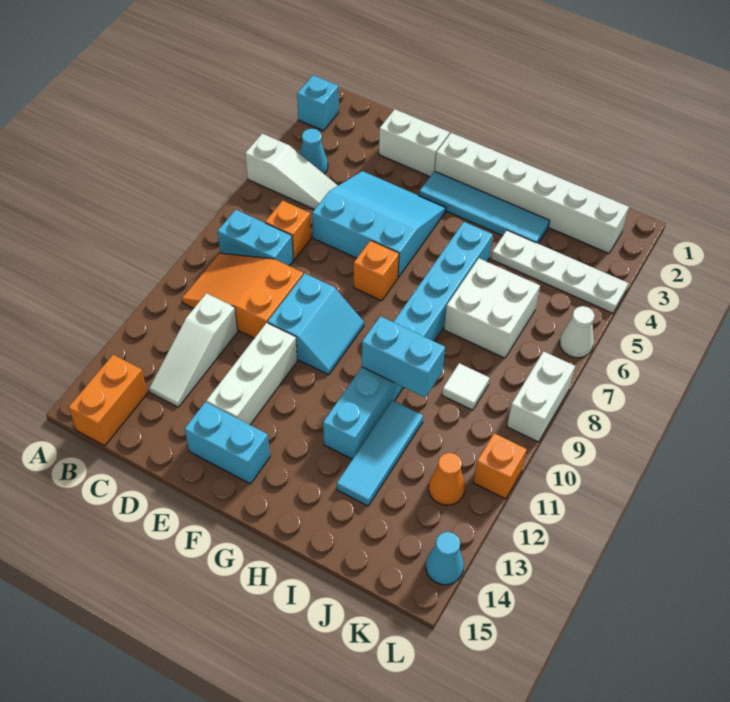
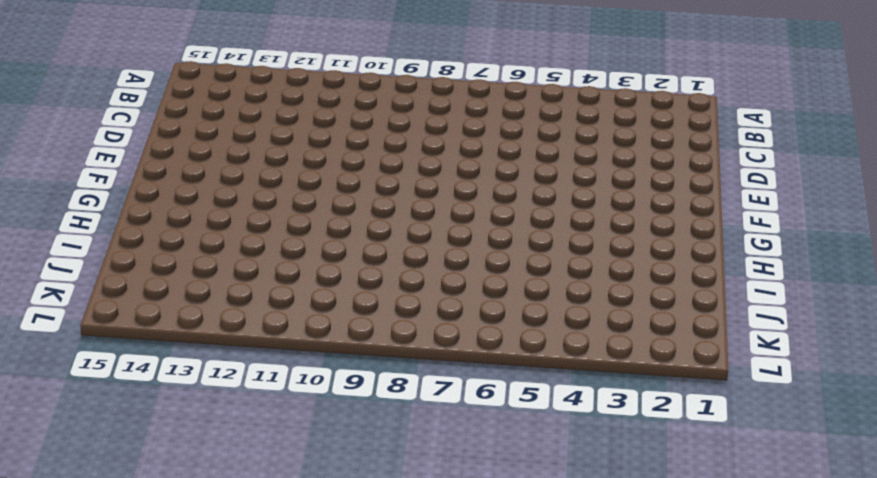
none -> cyan 1x1 brick [297,75,339,131]
none -> white 1x3 slope [245,134,338,209]
none -> cyan 1x1 cone [300,129,328,174]

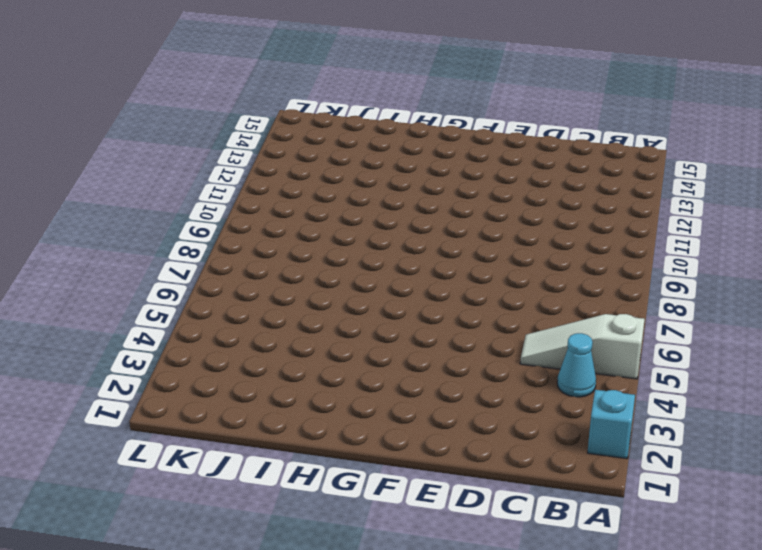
none -> cyan 1x2 brick [218,210,293,266]
none -> orange 2x3 slope [182,253,303,338]
none -> orange 1x2 brick [69,355,147,446]

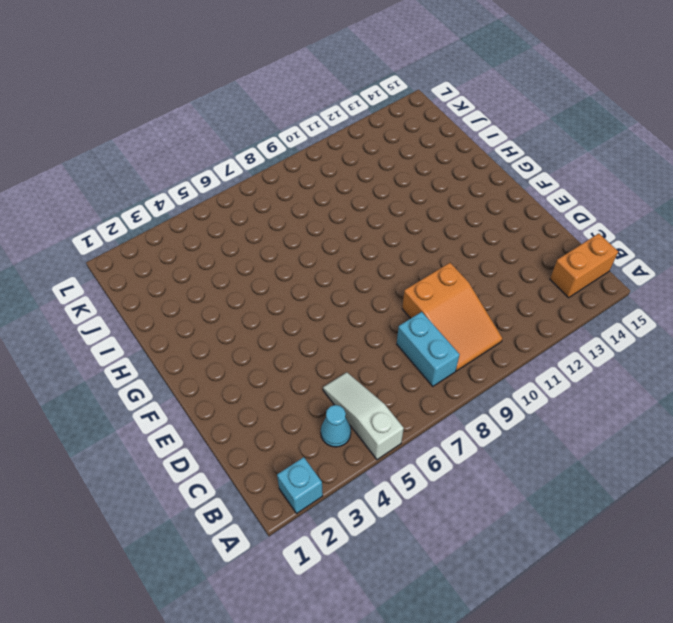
none -> orange 1x1 brick [265,201,311,260]
none -> white 1x3 slope [149,293,238,407]
none -> white 1x2 brick [379,109,450,176]

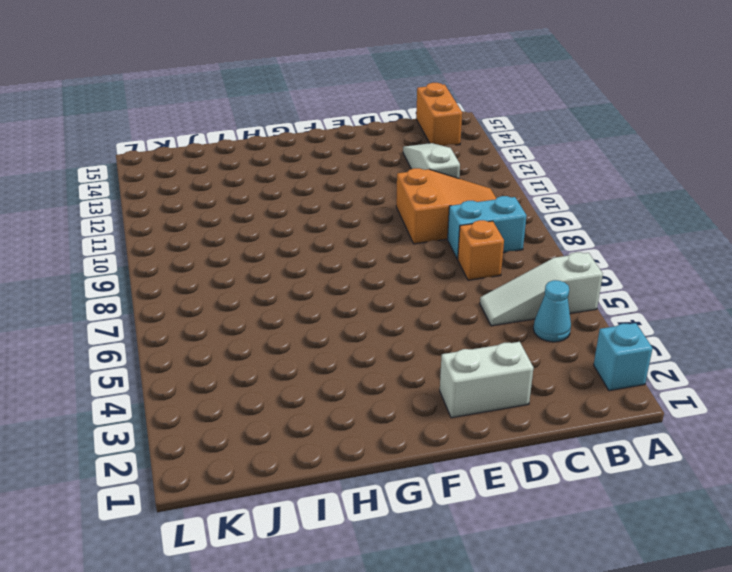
none -> cyan 3x3 slope [312,171,446,277]
none -> cyan 2x2 slope [268,274,364,375]
none -> white 1x3 brick [206,323,297,425]

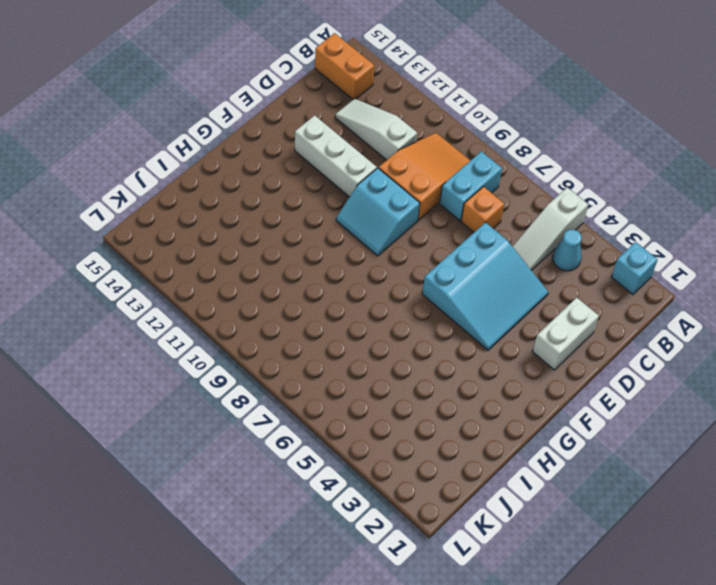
none -> cyan 1x2 brick [185,402,270,484]
none -> white 1x6 brick [435,133,629,253]
none -> cyan 1x4 tile [419,171,550,244]

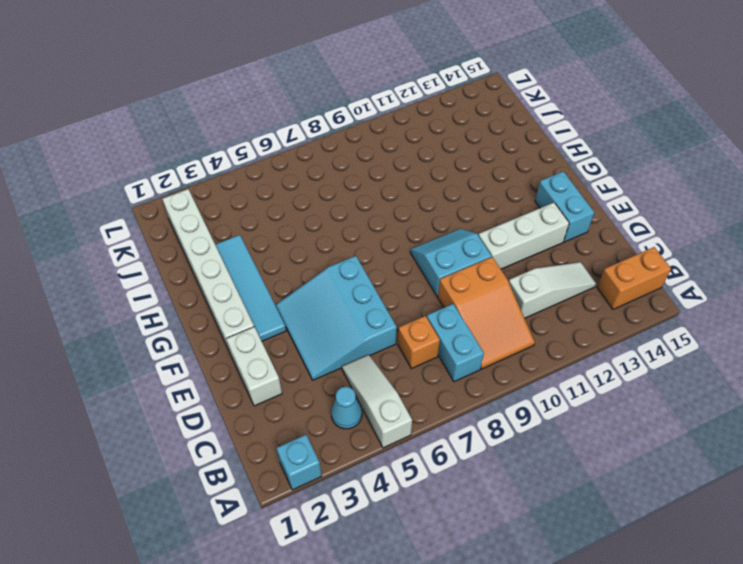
none -> orange 1x1 brick [354,240,399,301]
none -> cyan 1x8 brick [323,222,493,459]
none -> white 1x4 plate [491,230,628,313]

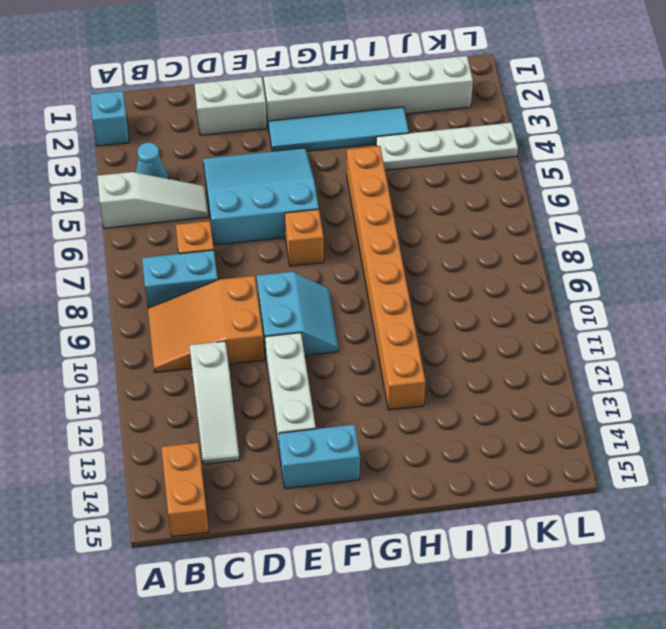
orange 1x8 brick [347,146,425,410] -> cyan 1x8 brick [323,222,493,459]
none -> white 2x2 brick [444,258,540,358]
none -> cyan 1x3 tile [337,400,423,506]
none -> white 1x1 tile [442,363,490,410]

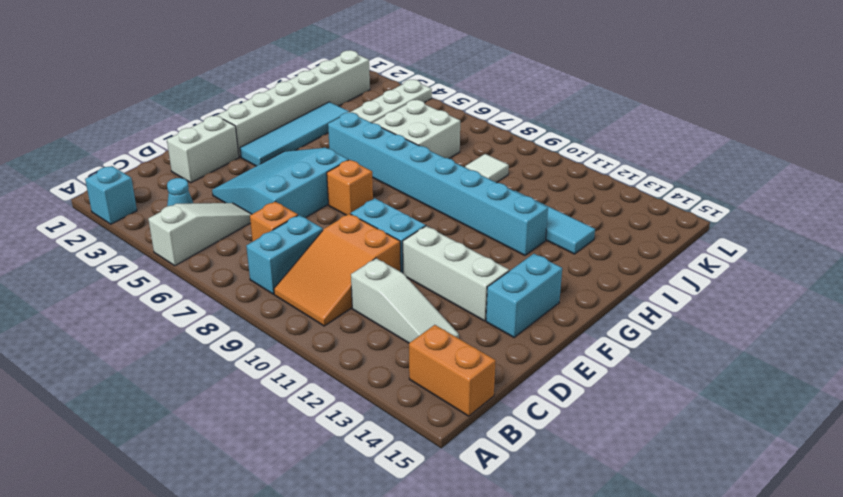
none -> orange 1x1 cone [429,453,465,505]
none -> white 1x1 cone [560,306,595,358]
none -> white 1x2 brick [507,351,575,442]

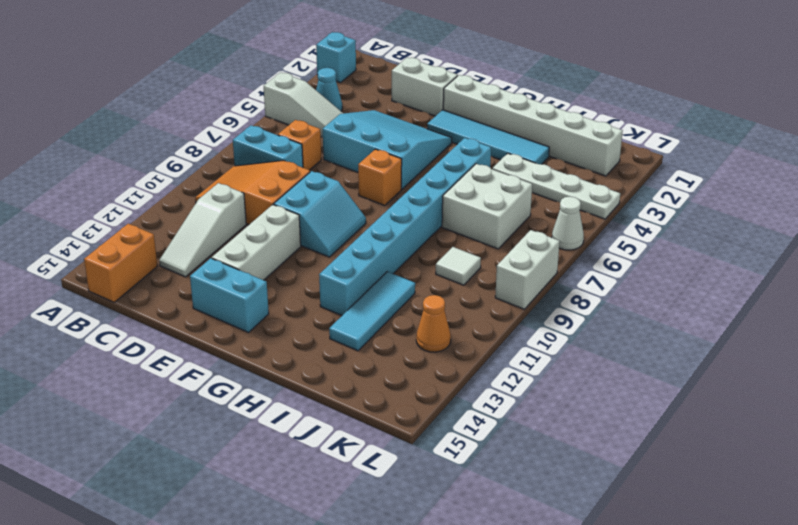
none -> orange 1x1 brick [473,433,527,499]
none -> cyan 1x1 cone [426,532,464,585]
none -> cyan 1x2 brick [362,316,445,398]

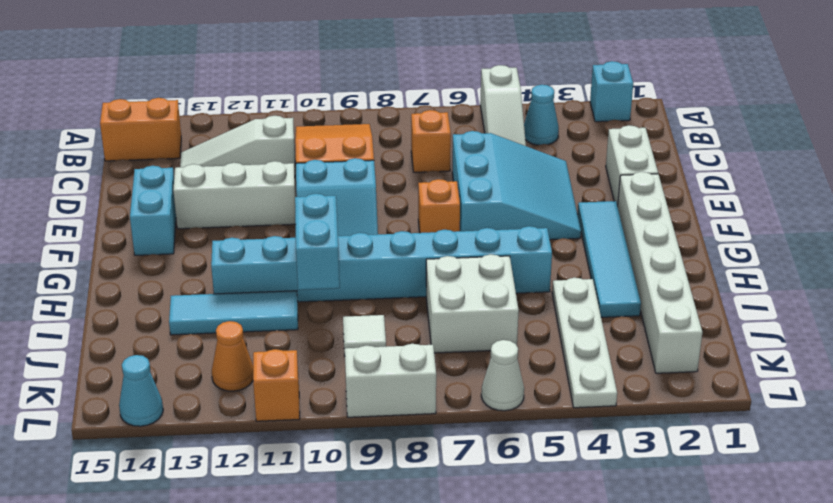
none -> cyan 1x2 brick [218,210,293,266]

